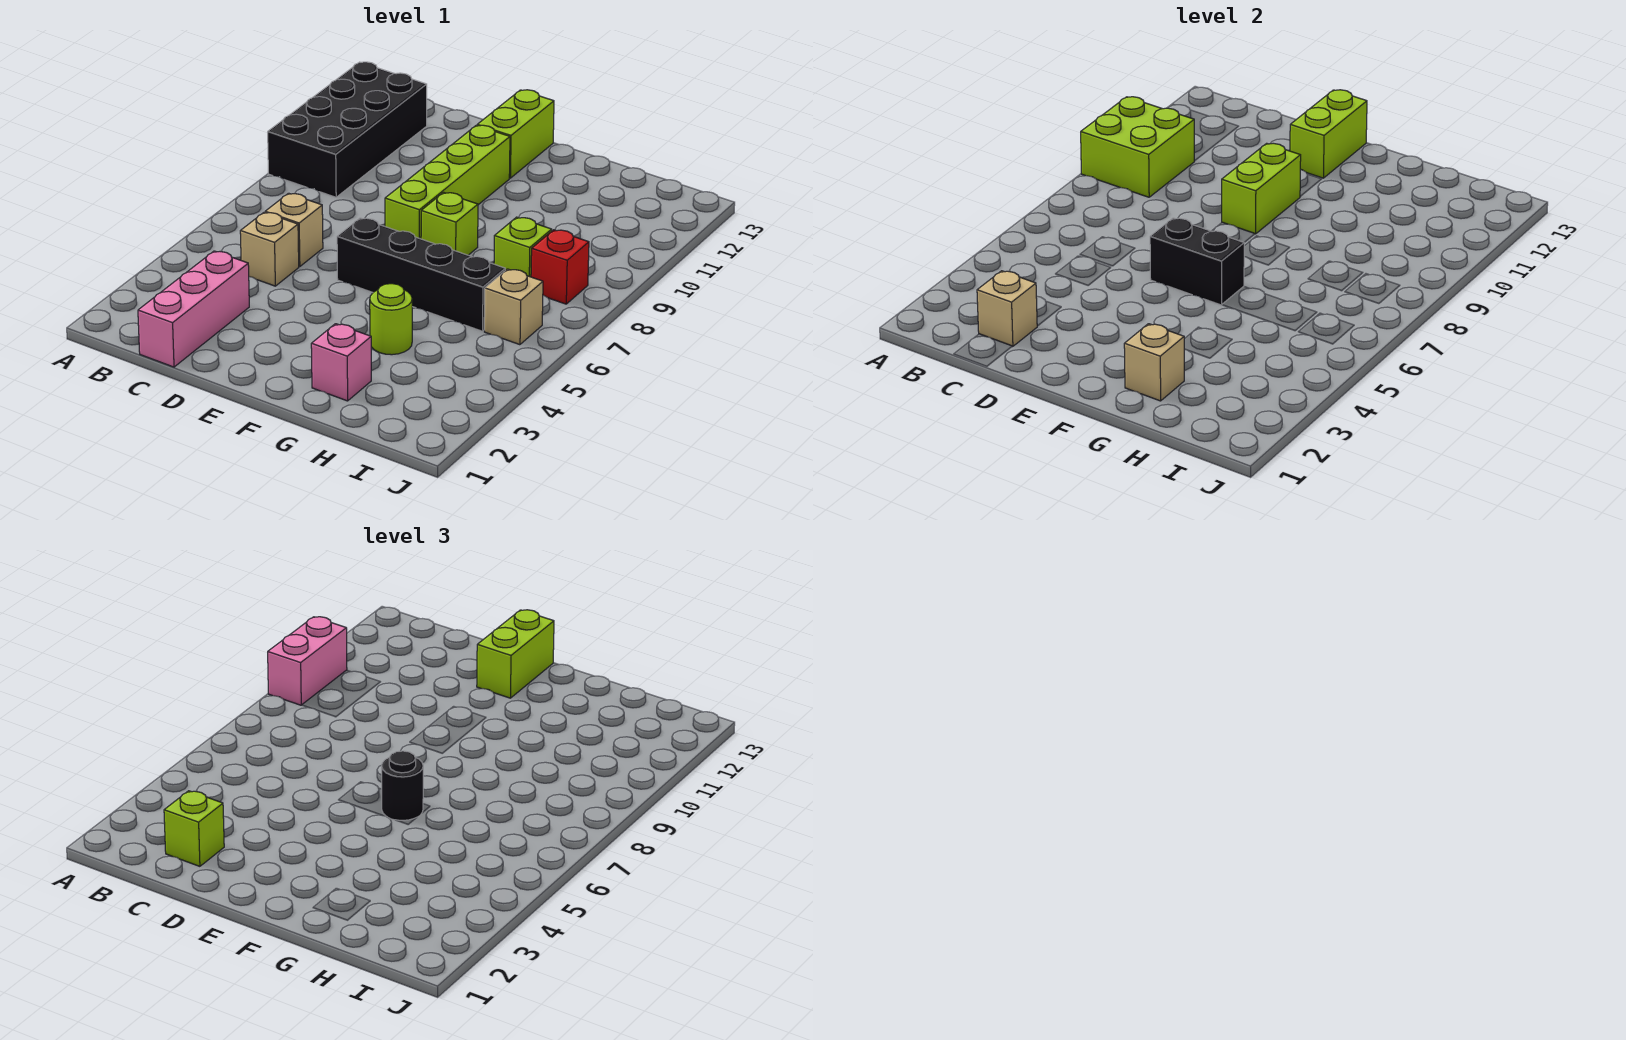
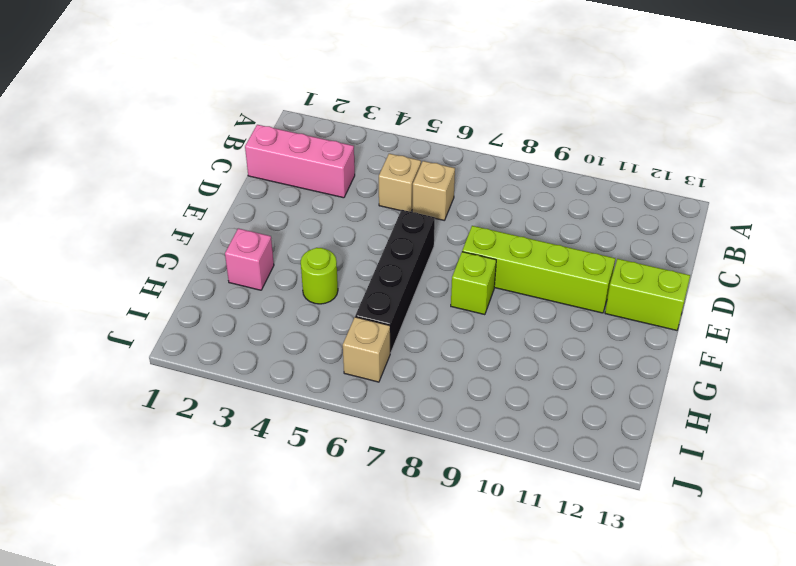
none -> black 2x4 brick [268,62,427,197]
none -> lime 1x1 brick [494,217,552,277]
none -> red 1x1 brick [531,230,589,304]

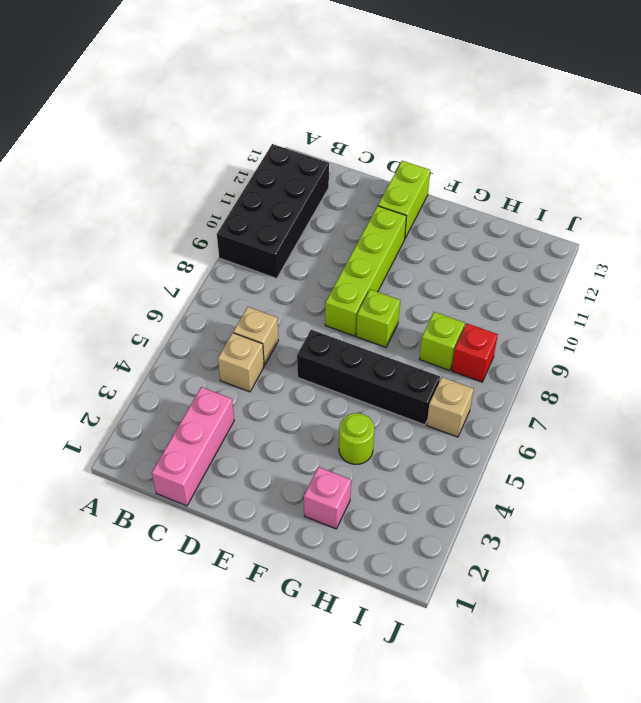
none -> lime 2x2 brick [1081,97,1194,197]
none -> tan 1x1 brick [977,271,1037,346]
none -> black 1x2 brick [1150,218,1244,305]

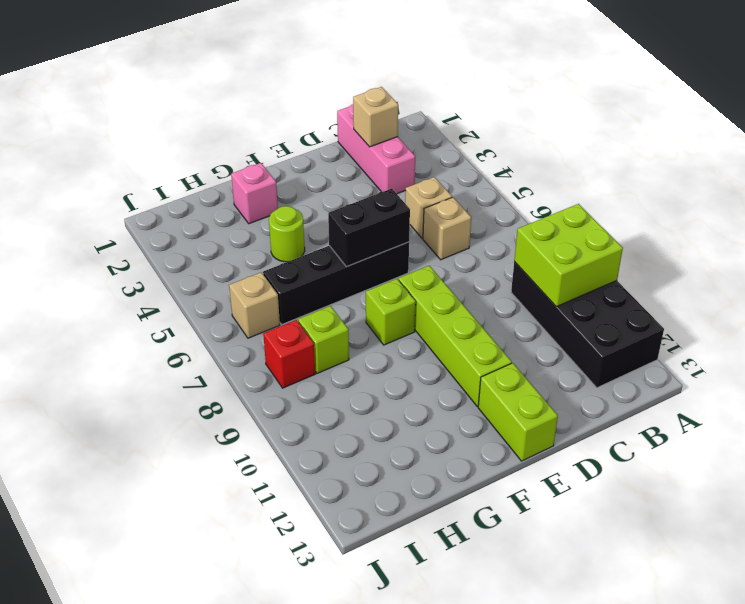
none -> lime 1x2 brick [1222,143,1301,234]
none -> lime 1x2 brick [1290,90,1367,178]
none -> tan 1x1 brick [1124,324,1184,401]

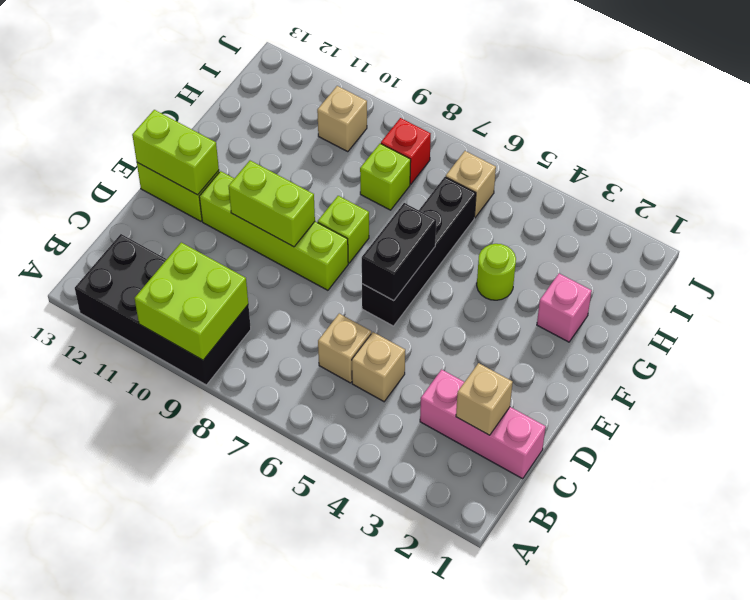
tan 1x1 brick [317,86,367,152] -> tan 1x1 brick moved to [1124,324,1184,401]
none -> pink 1x2 brick [268,617,347,705]
none -> lime 1x1 brick [164,791,224,866]
none -> lime 1x2 brick [477,610,554,698]

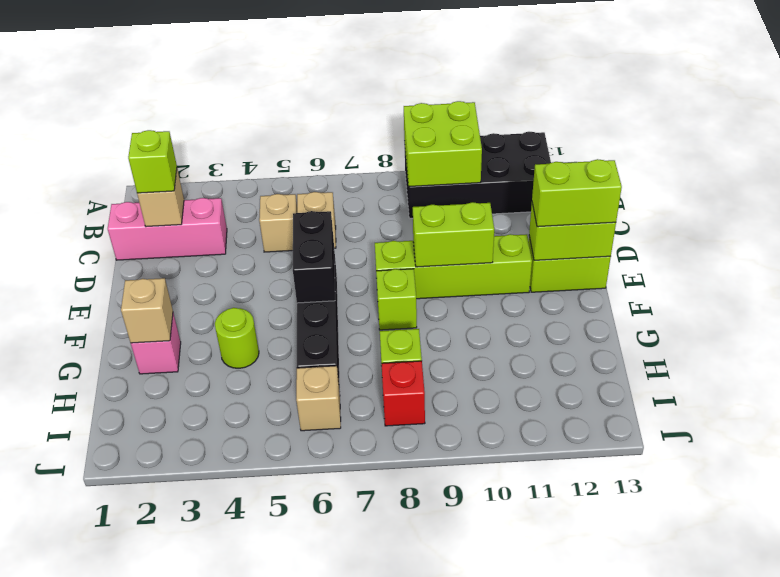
none -> pink 1x2 brick [268,617,347,705]
none -> black 1x1 round brick [382,751,423,820]

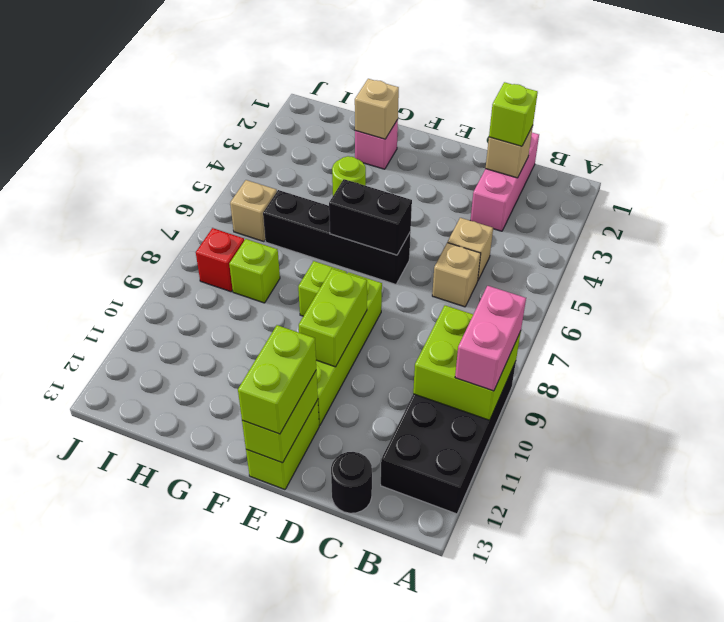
black 1x1 round brick [331,452,372,513] -> black 1x1 round brick moved to [382,751,423,820]

